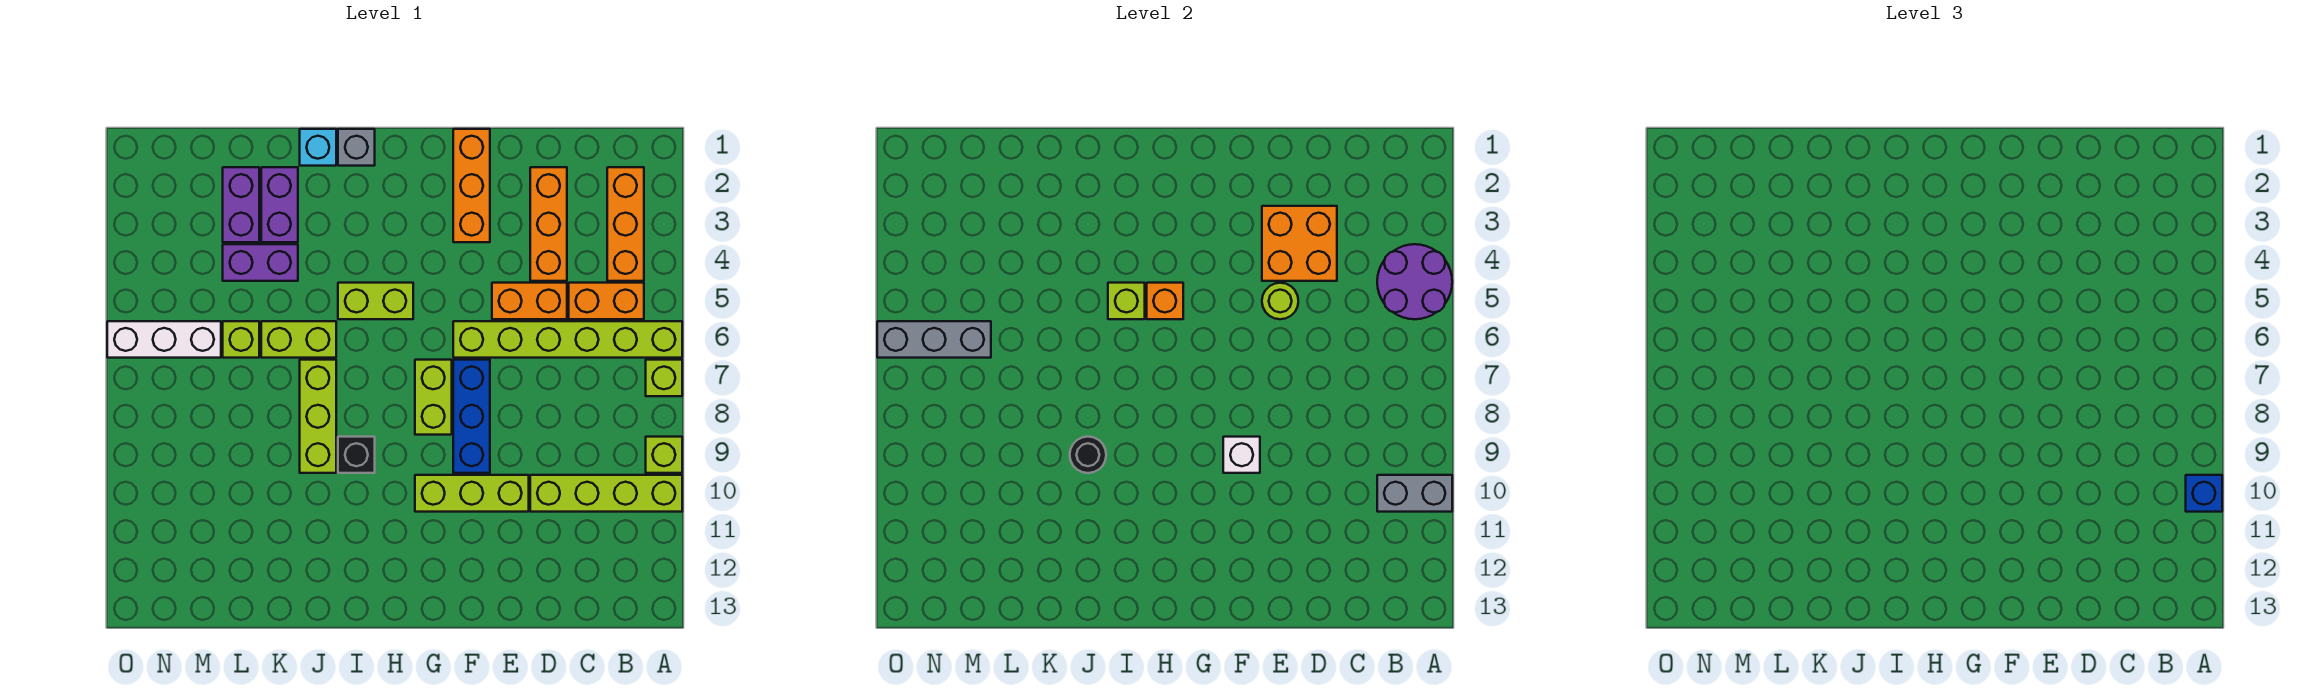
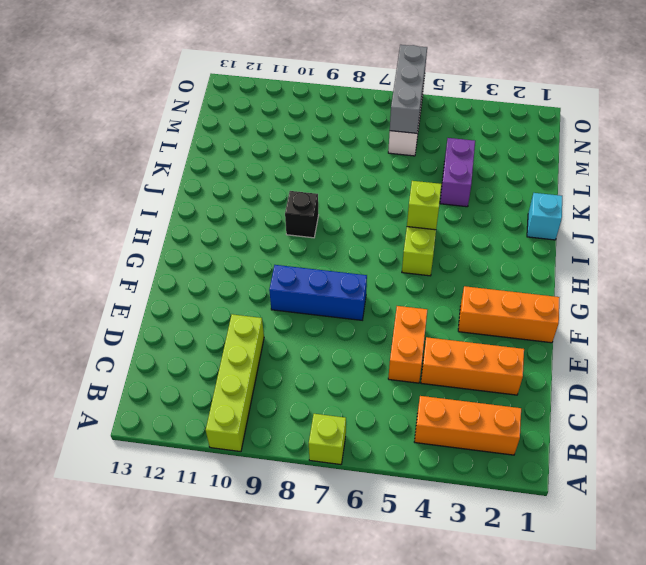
none -> lime 1x6 brick [453,321,682,358]
none -> lime 1x1 brick [646,437,682,473]
none -> orange 1x2 brick [569,283,644,319]
none -> lime 1x3 brick [415,475,529,512]

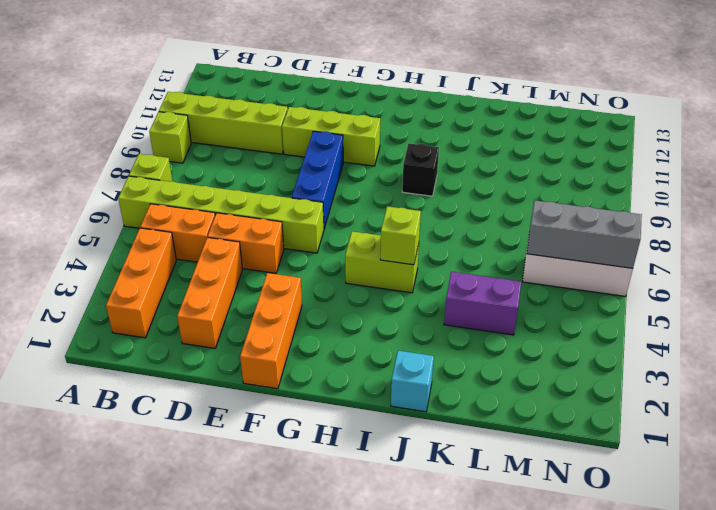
none -> lime 1x2 brick [415,360,452,435]
none -> grey 1x1 brick [338,129,375,166]
none -> lime 1x2 brick [261,321,336,358]
none -> lime 1x3 brick [300,360,336,473]

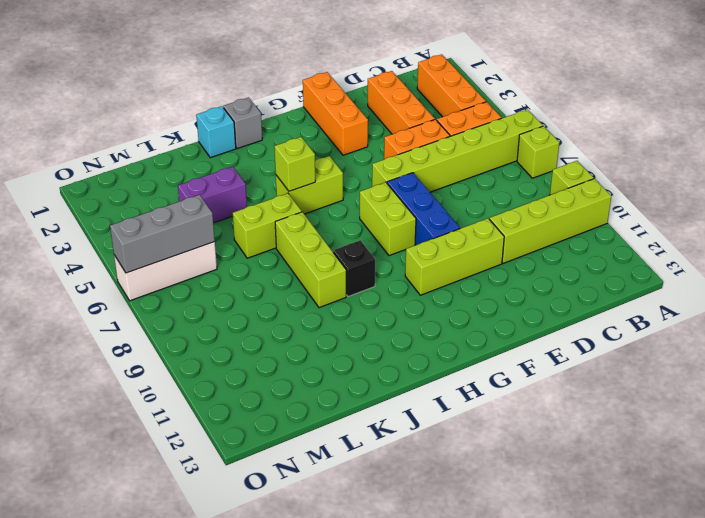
none -> purple 1x2 brick [261,167,298,242]
none -> purple 1x2 brick [223,167,259,242]
none -> lime 1x1 brick [223,321,259,358]
none -> purple 2x2 round brick [1377,244,1452,319]

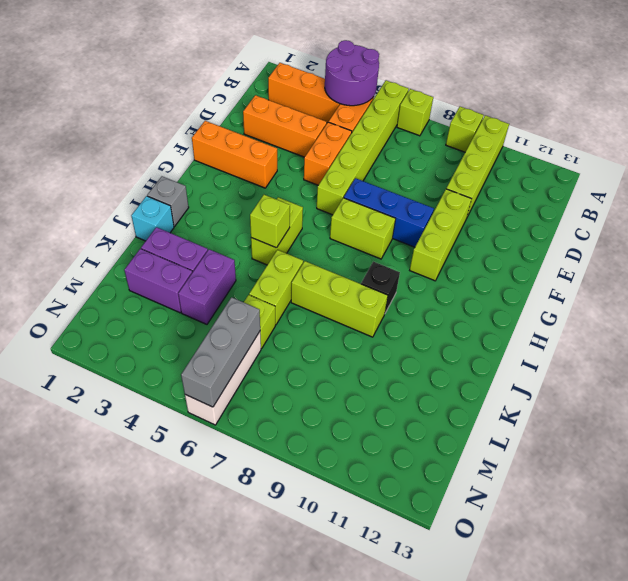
none -> grey 1x2 brick [1377,475,1452,512]
none -> orange 2x2 brick [1262,206,1337,281]
none -> lime 1x1 round brick [1262,283,1298,319]
none -> white 1x1 brick [1223,437,1260,473]

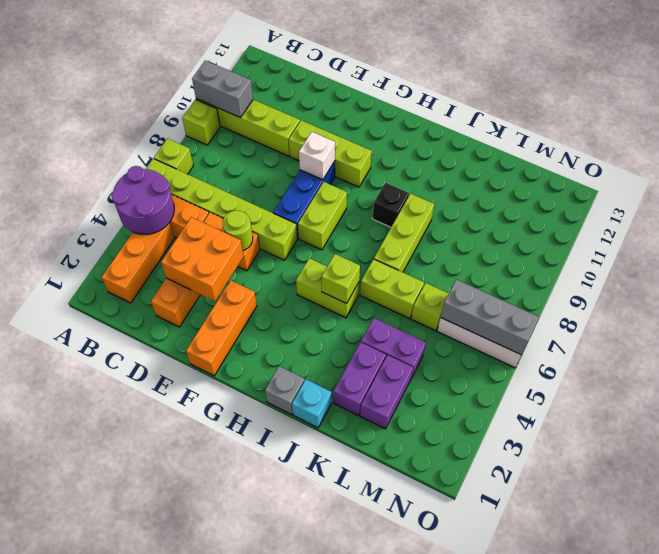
none -> orange 1x1 brick [1147,283,1183,319]
none -> black 1x1 round brick [1070,437,1106,473]
none -> blue 1x1 brick [2186,475,2222,512]

